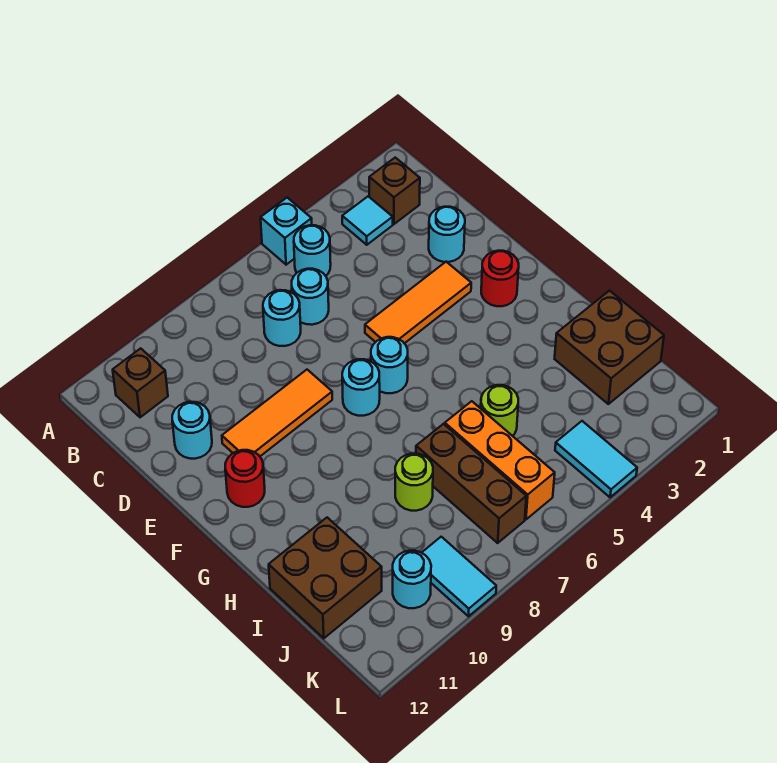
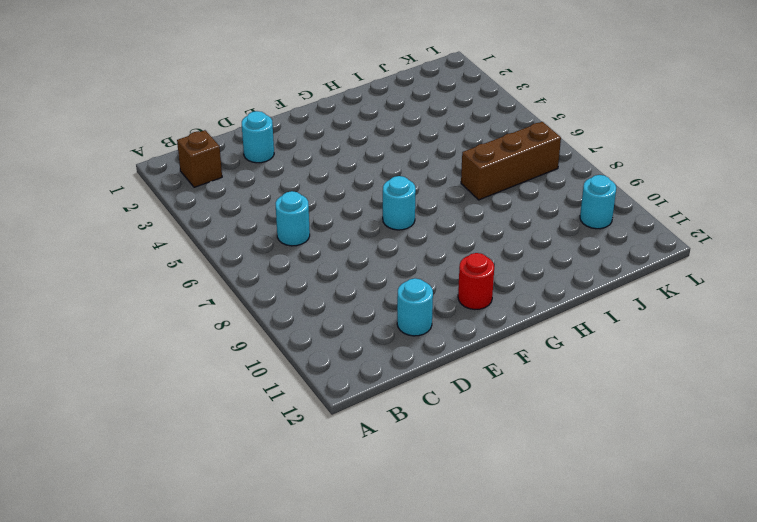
none -> cyan 1x1 brick [261,198,312,265]
none -> cyan 1x1 tile [342,196,393,245]
none -> cyan 1x1 round brick [294,225,331,276]

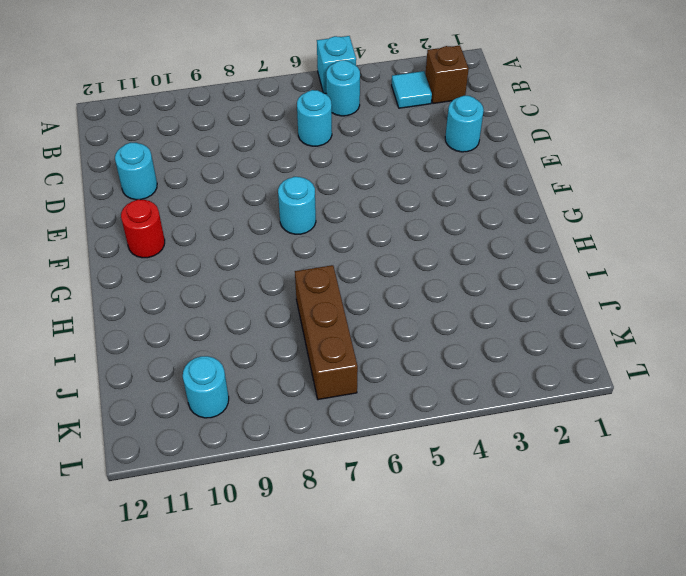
none -> brown 1x1 brick [113,348,168,417]
none -> cyan 1x1 round brick [263,290,301,346]
none -> orange 1x3 tile [365,262,471,343]

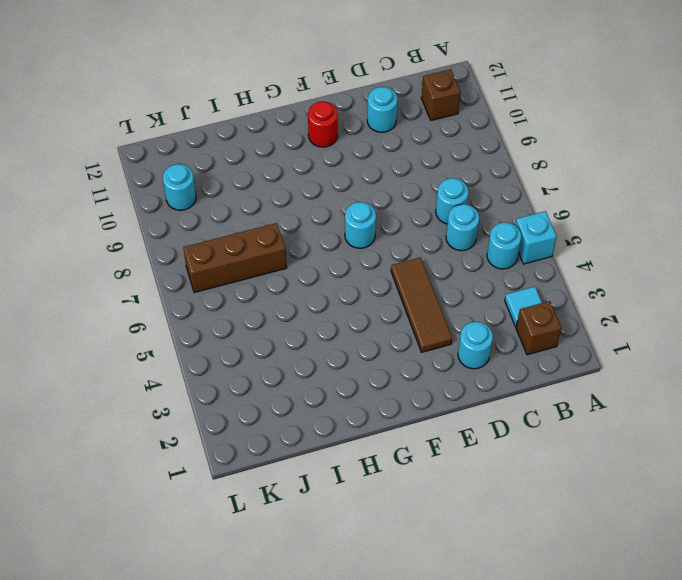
brown 1x3 tile [391,257,452,352] -> orange 1x3 tile [365,262,471,343]
none -> orange 1x3 tile [222,370,332,456]
none -> red 1x1 round brick [481,251,519,306]
none -> cyan 1x1 round brick [371,337,408,393]

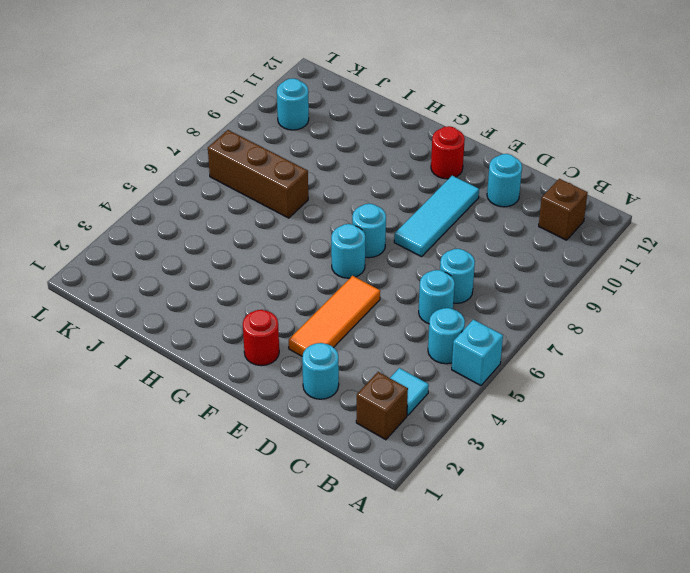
cyan 1x3 tile [394,176,479,257] -> orange 1x3 tile [222,370,332,456]
none -> brown 2x2 brick [555,291,664,404]
none -> lime 1x1 round brick [481,385,518,436]
none -> orange 1x3 brick [445,401,555,519]

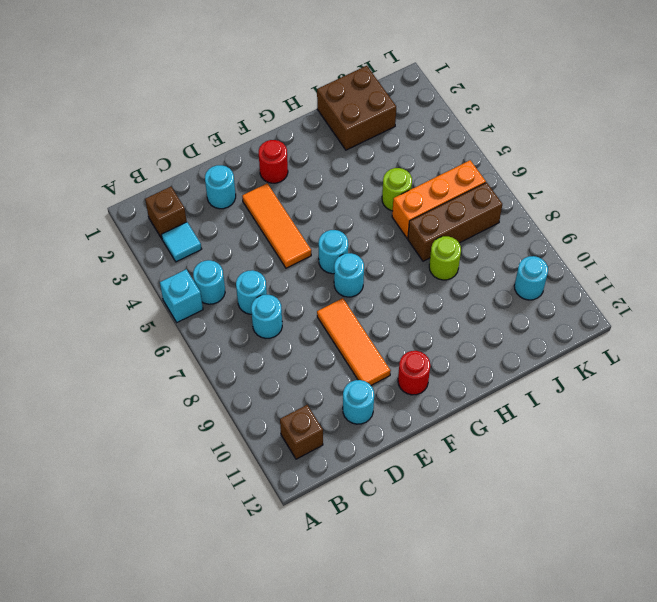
none -> brown 2x2 brick [269,518,382,638]
none -> cyan 1x2 tile [555,421,637,497]
none -> cyan 1x2 tile [422,537,496,616]

